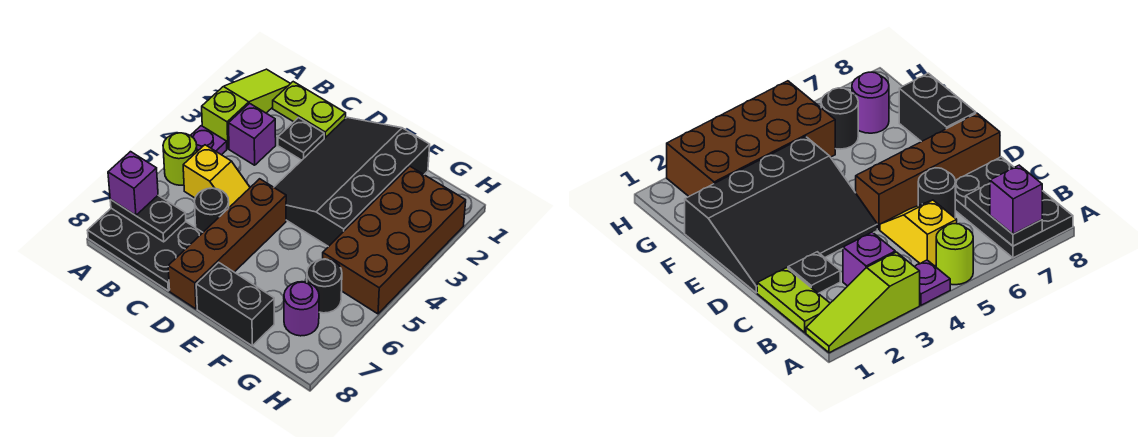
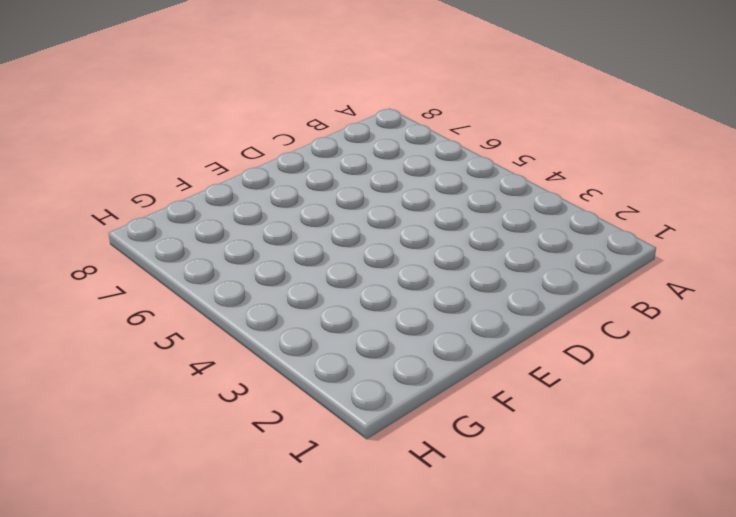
none -> lime 1x3 slope [202,69,290,149]
none -> purple 1x1 plate [190,126,227,155]
none -> lime 1x1 round brick [163,133,197,185]

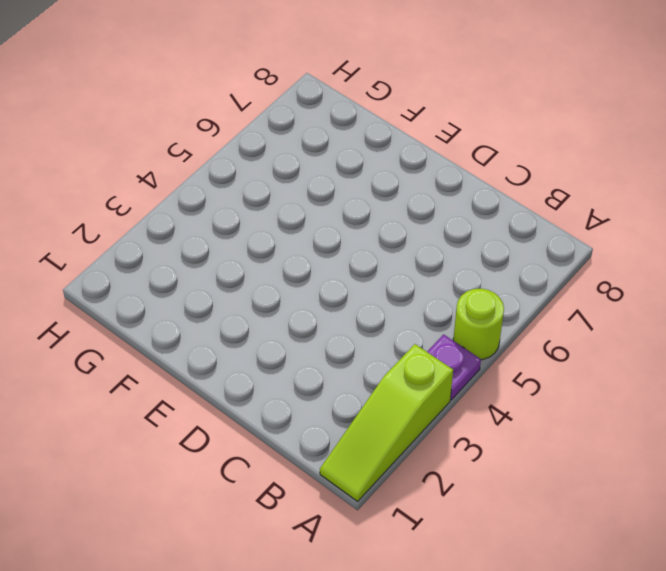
none -> black 2x3 plate [87,208,203,291]
none -> lime 1x2 plate [273,82,346,139]
none -> purple 1x1 brick [228,103,276,165]

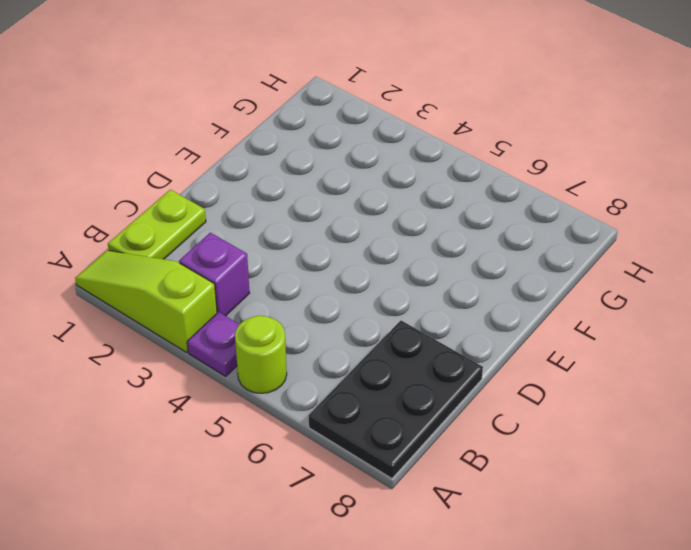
none -> yellow 1x2 slope [183,145,250,207]
none -> black 1x1 plate [278,118,324,160]
none -> black 1x1 round brick [195,188,229,232]

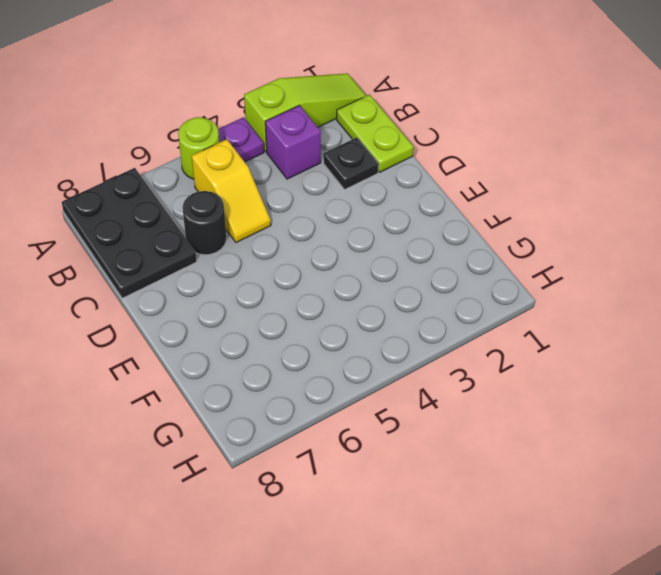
none -> black 3x4 slope [274,117,430,247]
none -> brown 1x4 brick [168,179,286,309]
none -> black 1x2 brick [196,262,274,346]

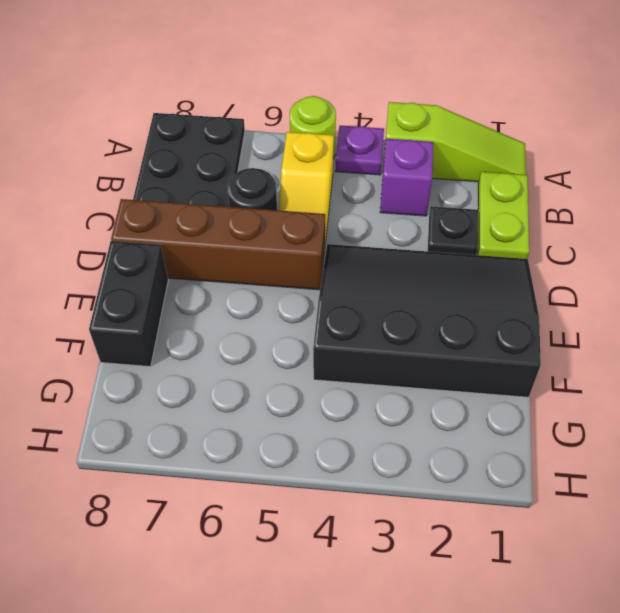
none -> brown 2x4 brick [323,166,466,314]
none -> black 1x1 round brick [307,259,342,313]
none -> purple 1x1 round brick [284,282,319,336]

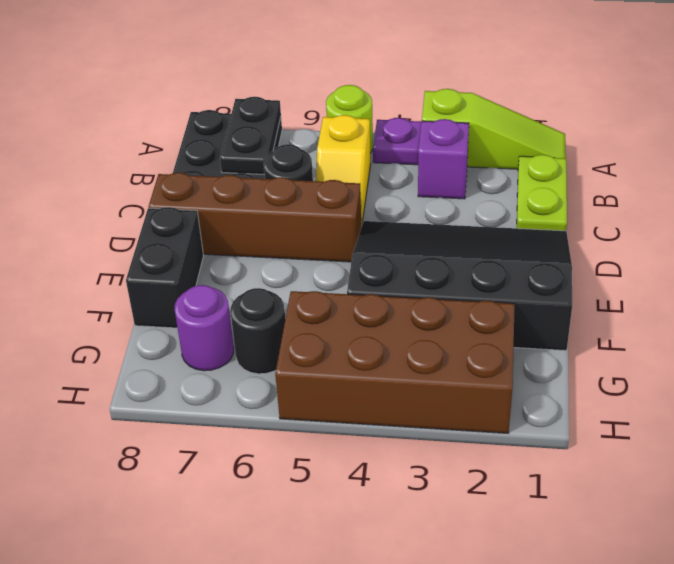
none -> black 1x1 plate [278,118,324,160]
none -> purple 1x1 brick [108,152,158,215]

